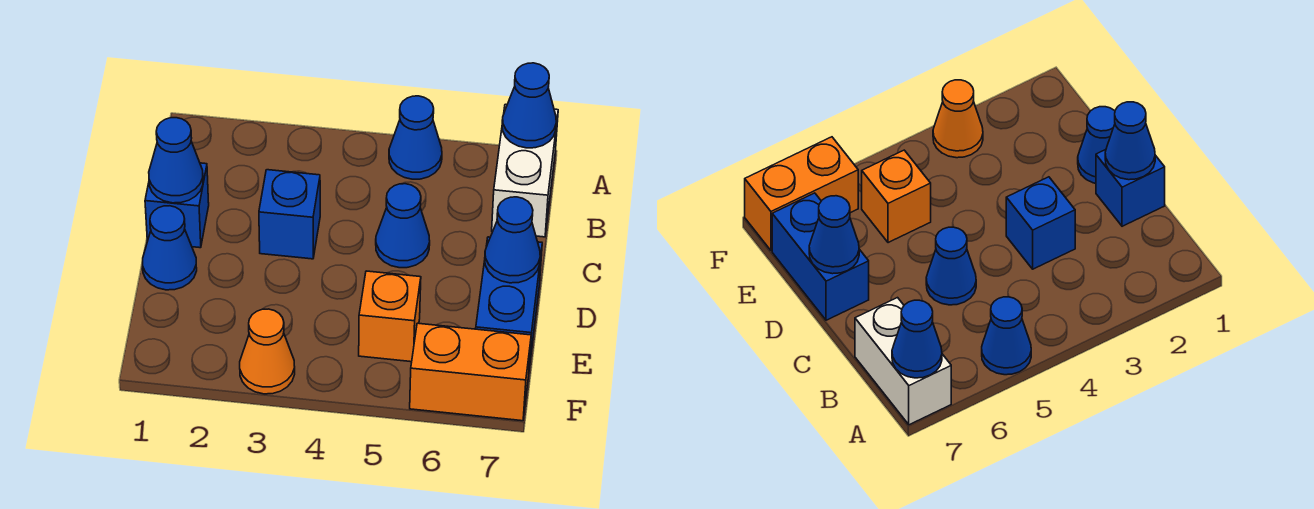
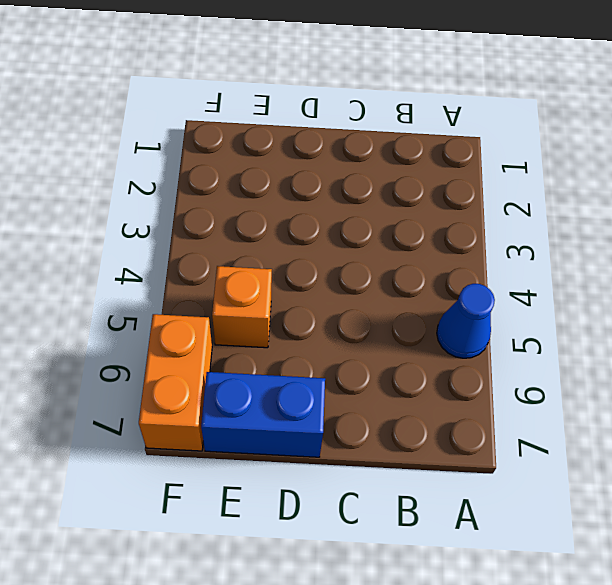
none -> white 1x2 brick [492,104,558,237]
none -> blue 1x1 brick [145,163,209,248]
none -> blue 1x1 brick [259,170,320,259]

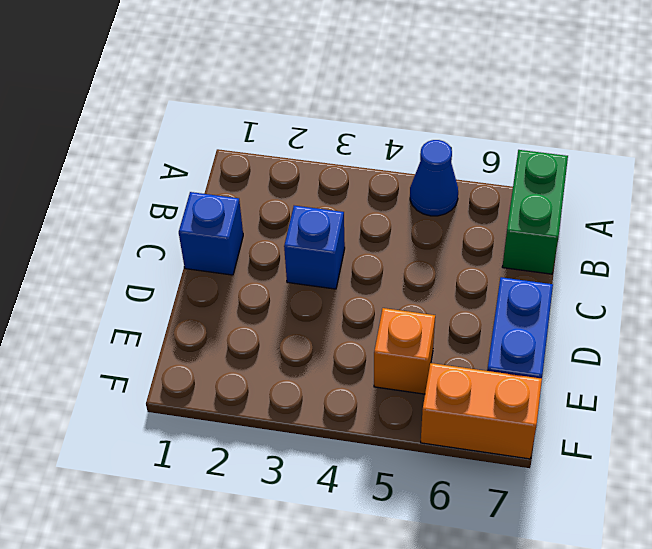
green 1x2 brick [502,150,568,274] -> white 1x2 brick [492,104,558,237]
none -> blue 1x1 cone [376,184,430,268]
none -> blue 1x1 cone [143,206,197,290]
none -> orange 1x1 cone [240,309,295,394]

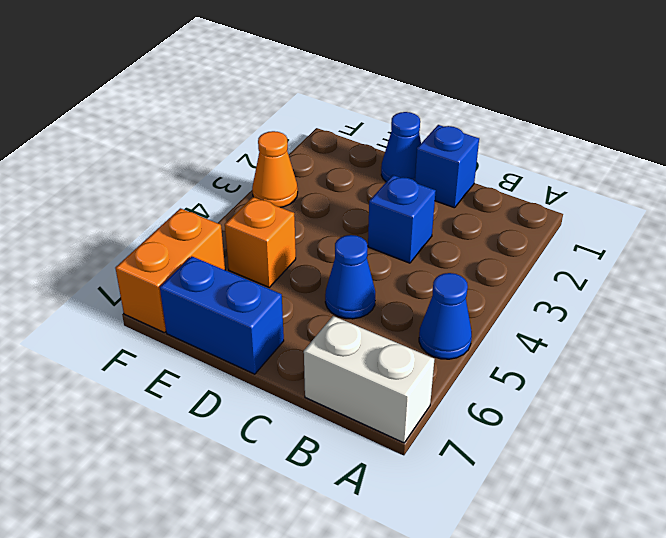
none -> blue 1x1 cone [502,63,556,148]
none -> blue 1x1 cone [149,118,203,203]
none -> blue 1x1 cone [485,197,540,283]

